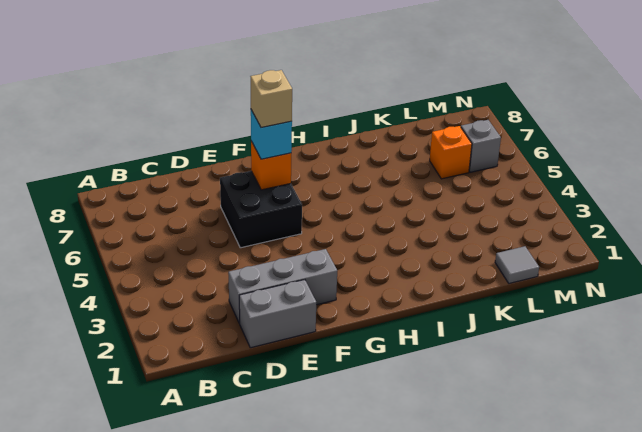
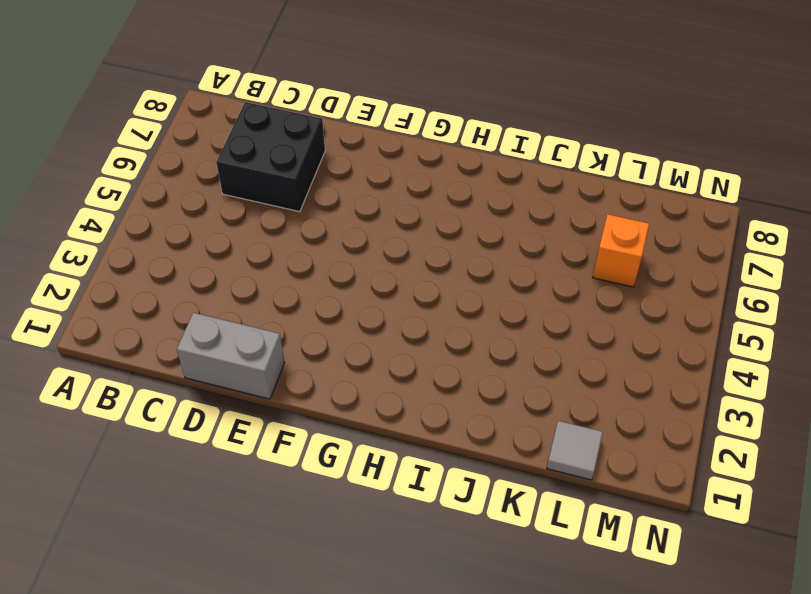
black 2x2 brick [216,102,325,212] -> black 2x2 brick moved to [220,171,302,248]
none -> grey 1x3 brick [228,249,337,323]
none -> grey 1x1 brick [461,120,501,172]

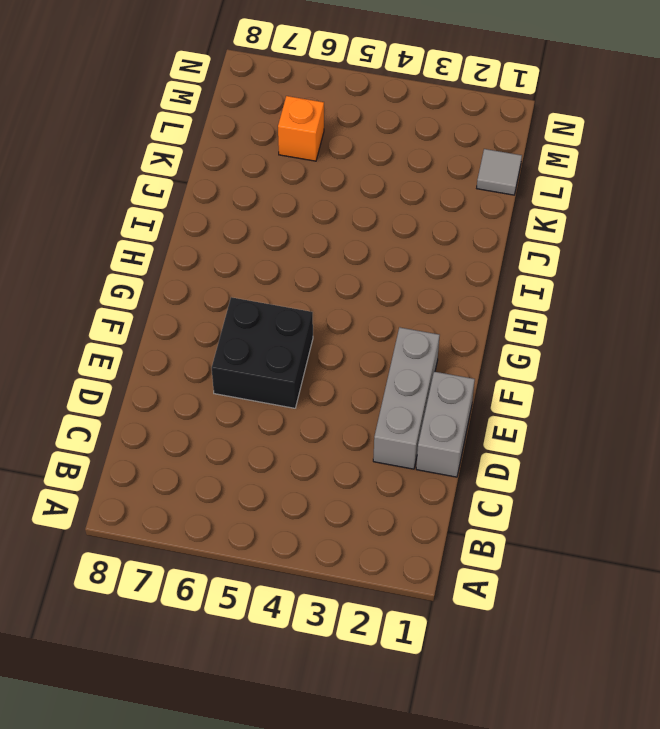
none -> grey 1x1 brick [461,120,501,172]
none -> orange 1x1 brick [251,141,291,190]

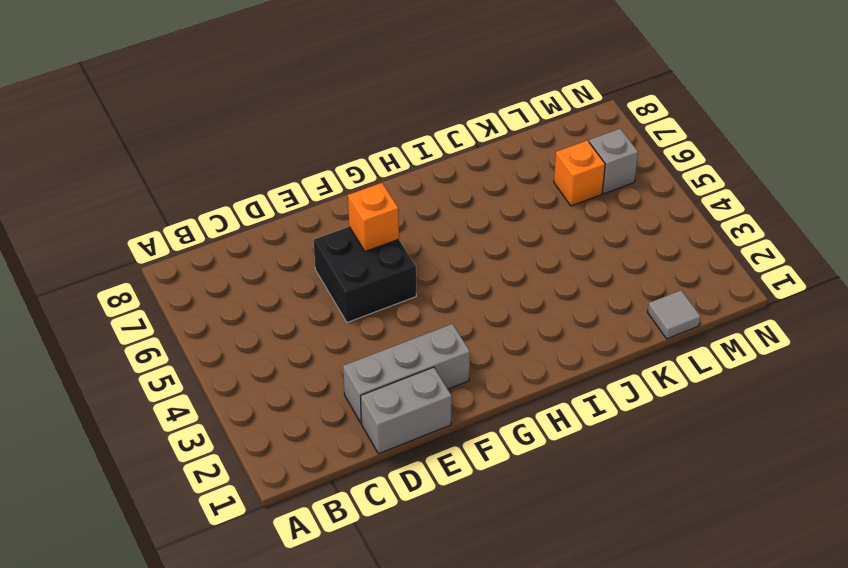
none -> cyan 1x1 brick [251,110,292,159]
none -> tan 1x1 brick [251,70,292,128]

